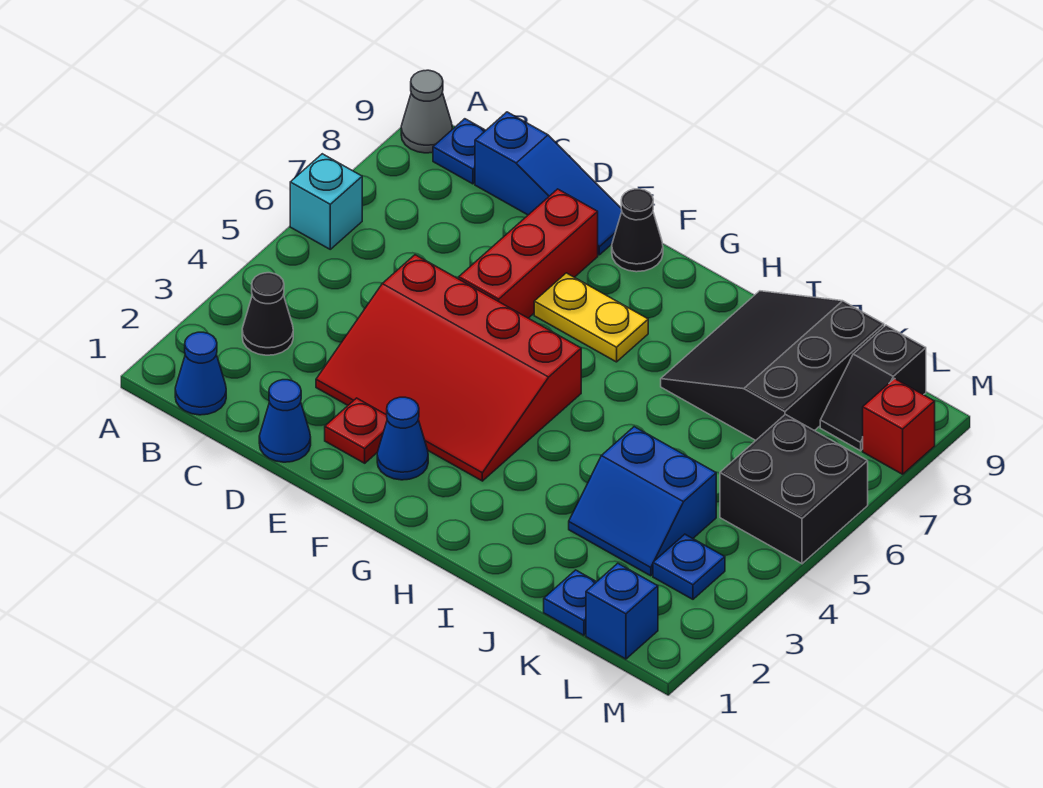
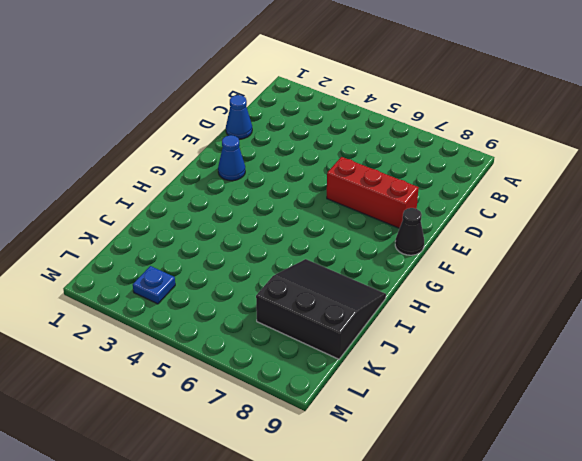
none -> cyan 1x1 brick [290,154,362,249]
none -> grey 1x1 cone [401,70,452,153]
none -> blue 1x1 cone [175,332,226,415]

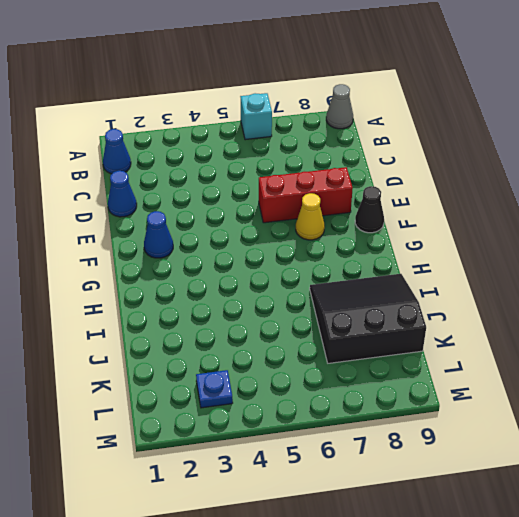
yellow 1x1 cone [296,193,325,240] -> yellow 1x2 plate [534,273,648,362]
none -> black 1x1 cone [242,273,293,355]
none -> blue 1x1 plate [433,119,486,184]
none -> blue 1x3 slope [475,112,622,255]

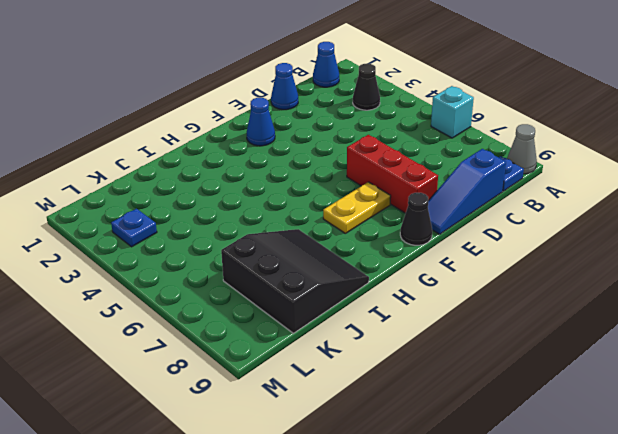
none -> red 3x4 slope [316,255,581,481]
none -> red 1x1 plate [325,398,387,463]
none -> blue 2x2 slope [569,427,716,576]

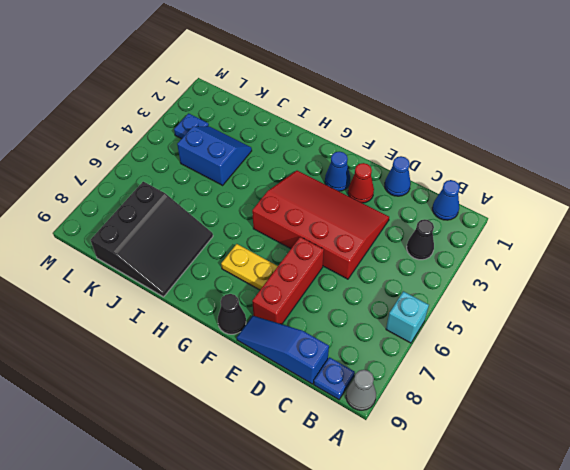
red 1x1 cone [348,163,374,203] -> red 1x1 plate [325,398,387,463]
none -> blue 1x1 plate [544,570,596,635]
none -> blue 1x1 brick [586,563,658,659]
none -> black 2x2 brick [720,414,868,564]

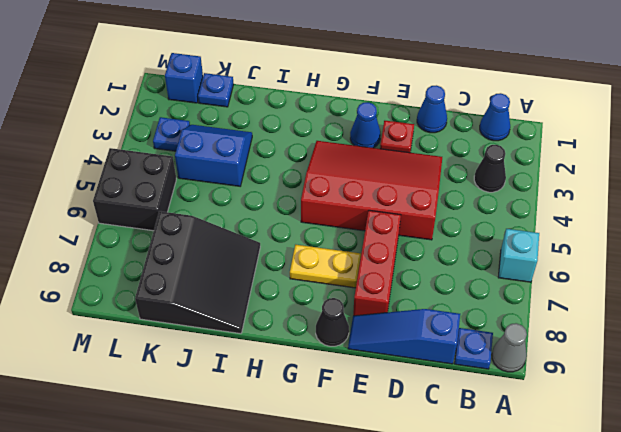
none -> black 1x2 slope [820,325,926,451]
none -> red 1x1 brick [863,379,935,474]

